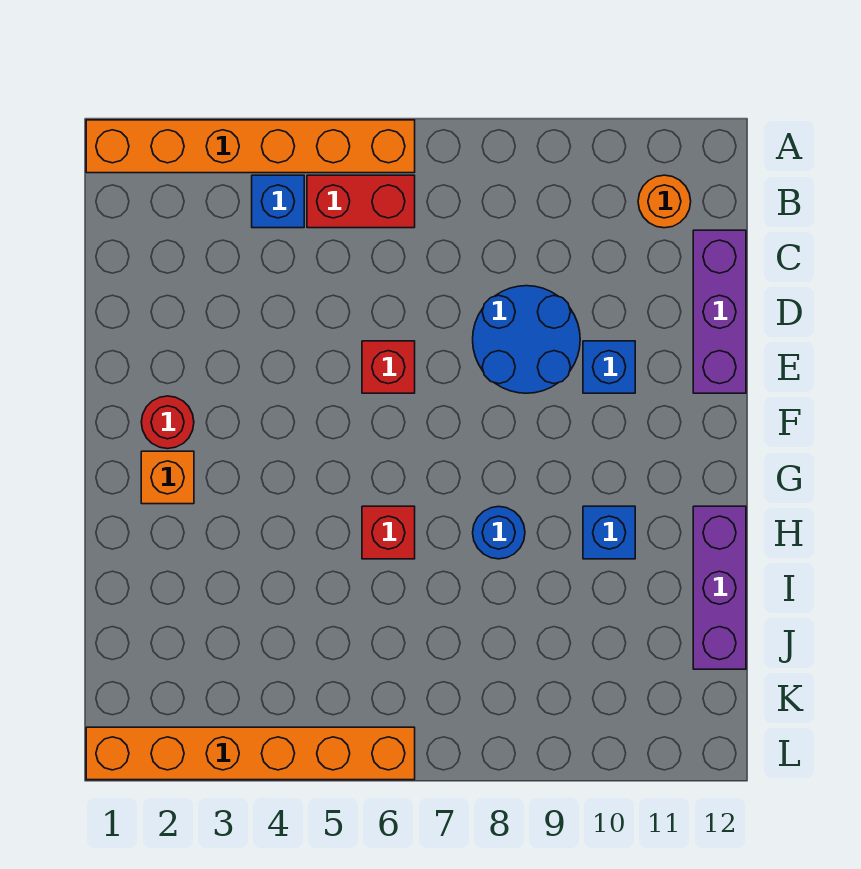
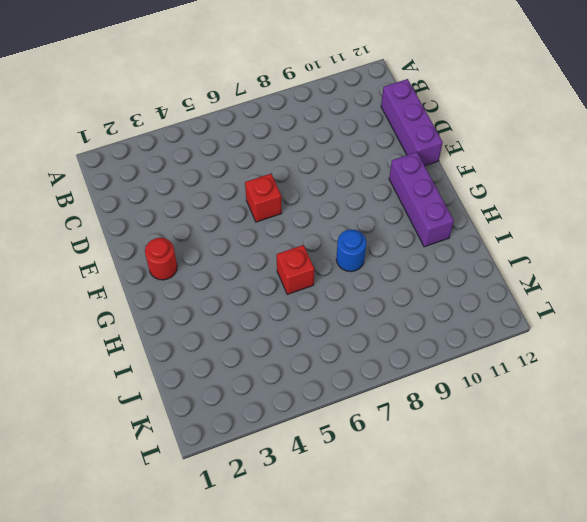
purple 1x3 brick [389,152,454,247] -> purple 1x3 brick moved to [693,506,746,669]
none -> orange 1x6 brick [86,120,415,173]
none -> blue 1x1 brick [252,175,304,228]
none -> red 1x2 brick [307,175,415,228]

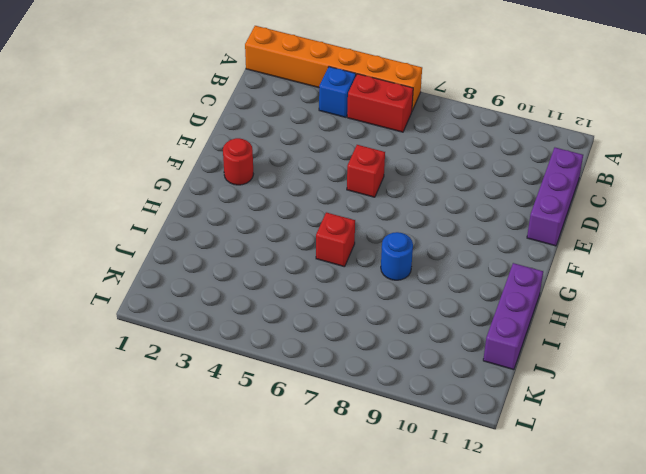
none -> orange 1x1 round brick [638,175,691,228]
none -> blue 2x2 round brick [473,286,580,393]
none -> blue 1x1 brick [583,341,635,393]

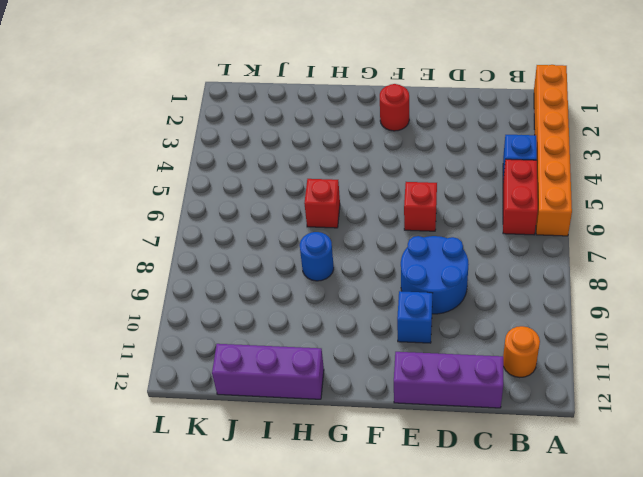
none -> orange 1x1 brick [141,451,194,504]
none -> blue 1x1 brick [583,506,635,559]
none -> orange 1x6 brick [86,727,415,780]

